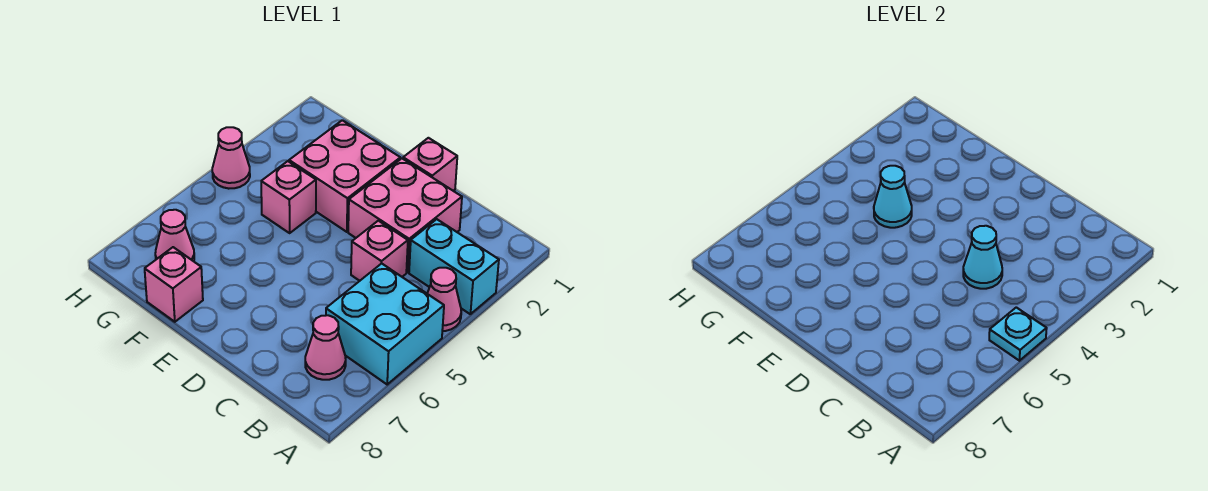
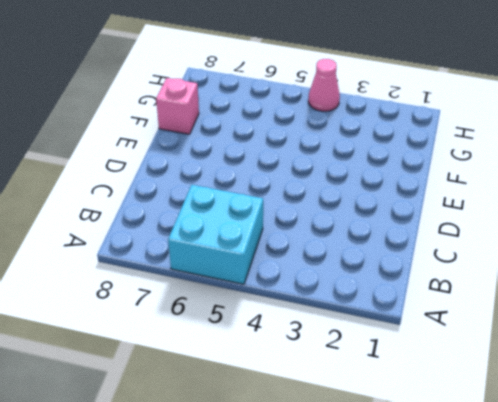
none -> cyan 1x2 brick [409,219,499,314]
none -> pink 1x1 cone [427,268,461,331]
none -> pink 1x1 cone [305,315,346,380]

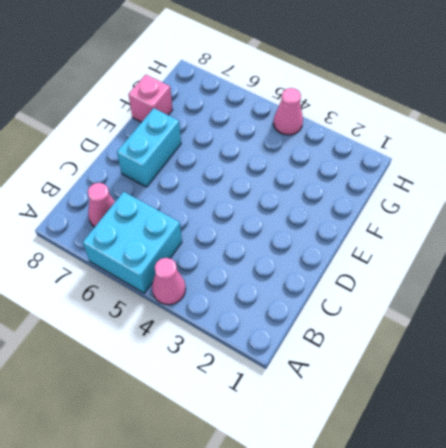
cyan 1x2 brick [117,108,181,187] -> cyan 1x2 brick moved to [409,219,499,314]
none -> pink 2x2 brick [348,159,462,272]
none -> pink 1x1 brick [351,221,408,281]
none -> pink 1x1 brick [403,138,457,191]

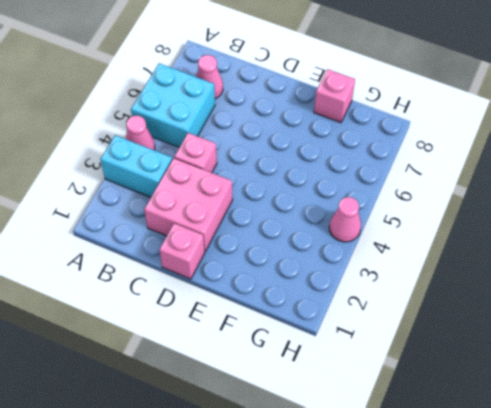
none -> pink 2x2 brick [289,120,400,232]
none -> pink 1x1 brick [261,161,316,233]
none -> pink 1x1 cone [155,210,194,261]

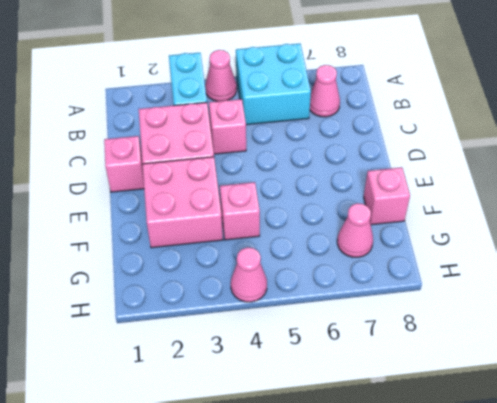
none -> cyan 1x1 plate [989,307,1047,361]
none -> cyan 1x1 cone [963,226,1002,289]
none -> cyan 1x1 cone [874,166,912,228]

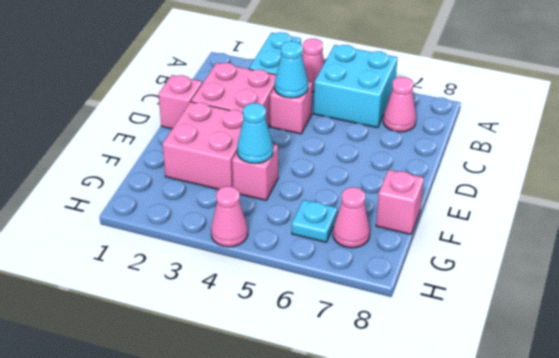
cyan 1x1 plate [292,200,338,242] -> cyan 1x1 plate moved to [989,307,1047,361]

